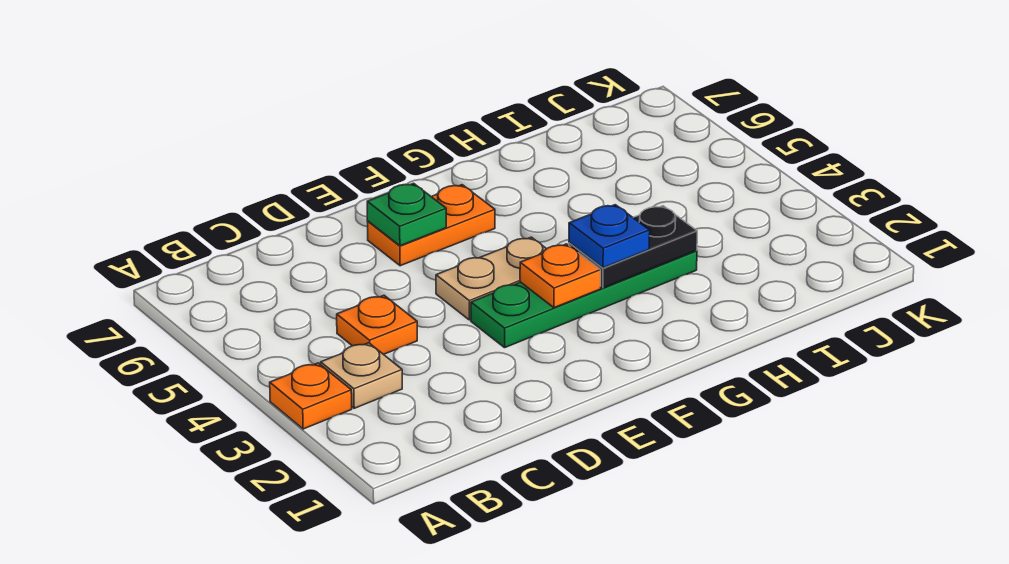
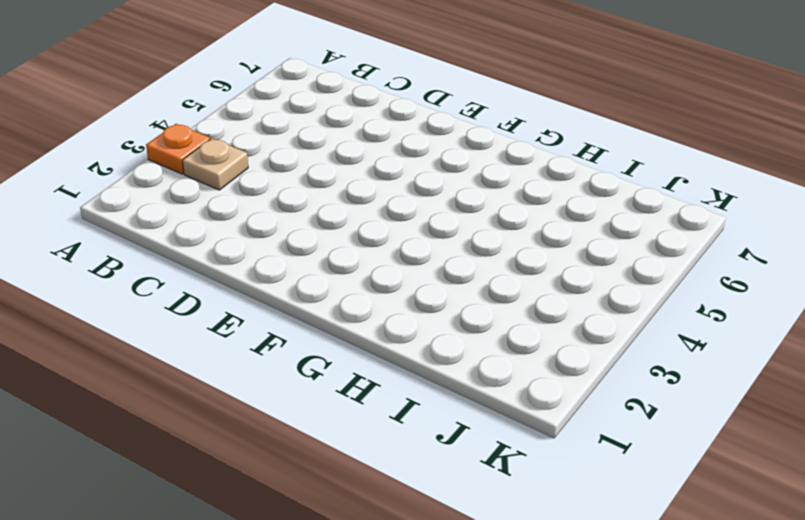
none -> orange 1x1 plate [337,295,417,354]
none -> green 1x4 plate [471,251,697,348]

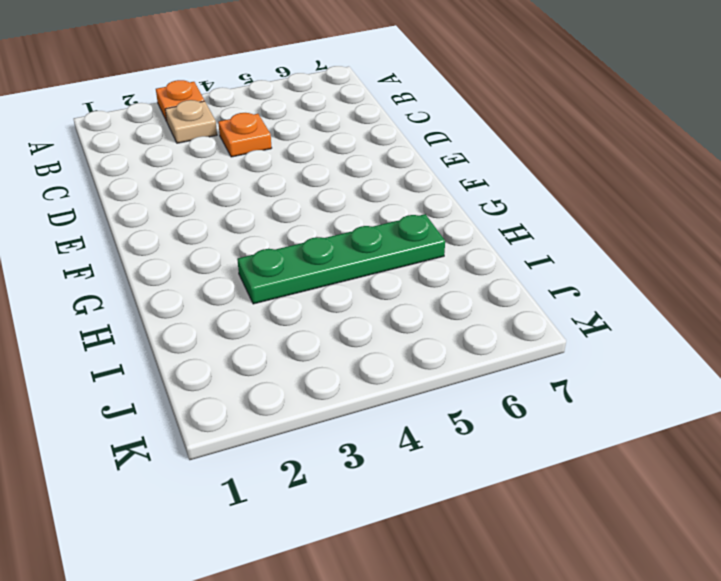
green 1x4 plate [237,214,445,304] -> green 1x4 plate turned to [471,251,697,348]
none -> tan 1x2 plate [436,237,546,320]
none -> orange 1x2 plate [367,185,495,266]

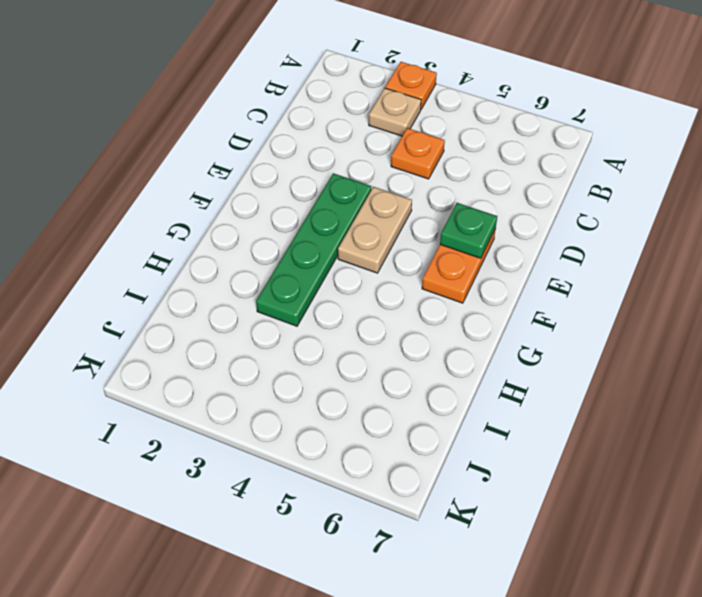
none -> orange 1x1 plate [520,244,601,308]
none -> black 1x2 plate [569,206,697,288]

